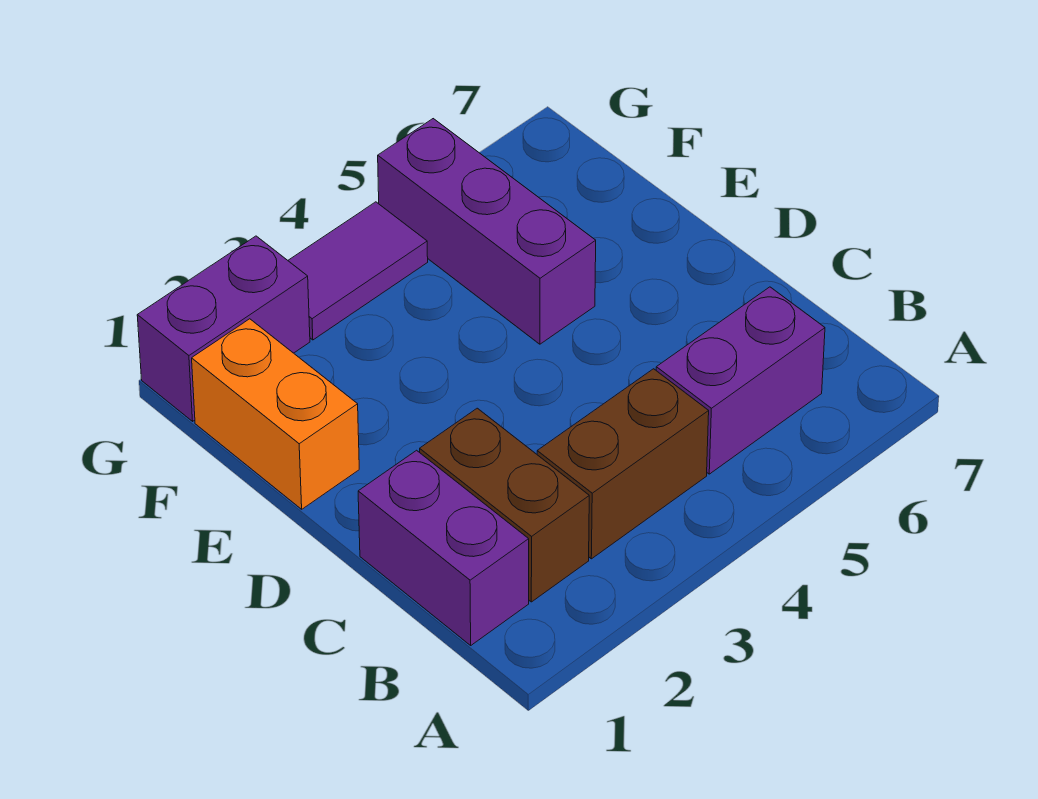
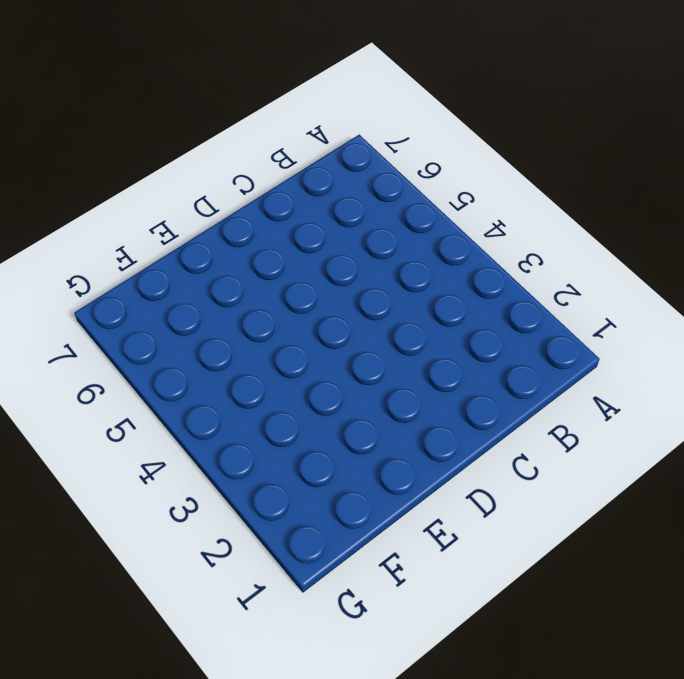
none -> purple 1x2 brick [358,450,529,645]
none -> brown 1x2 brick [420,408,589,602]

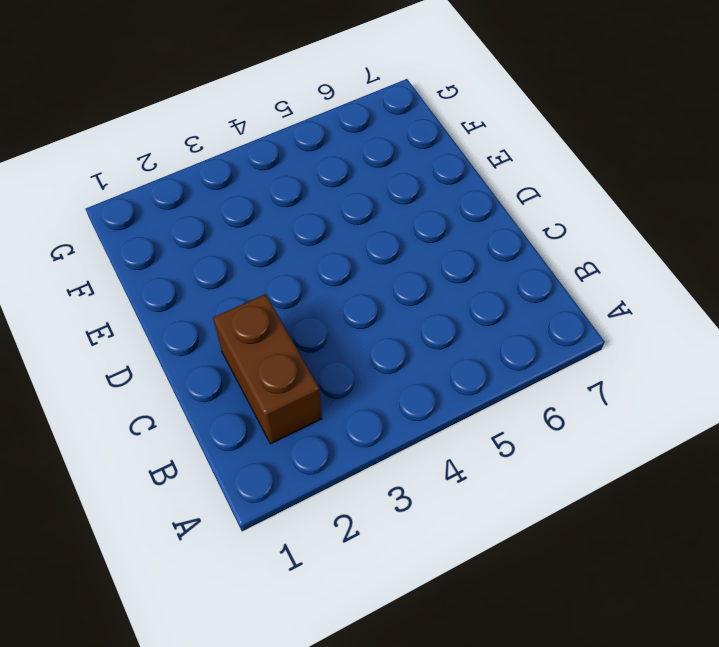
none -> purple 1x2 brick [358,450,529,645]
none -> brown 1x2 brick [537,369,709,559]

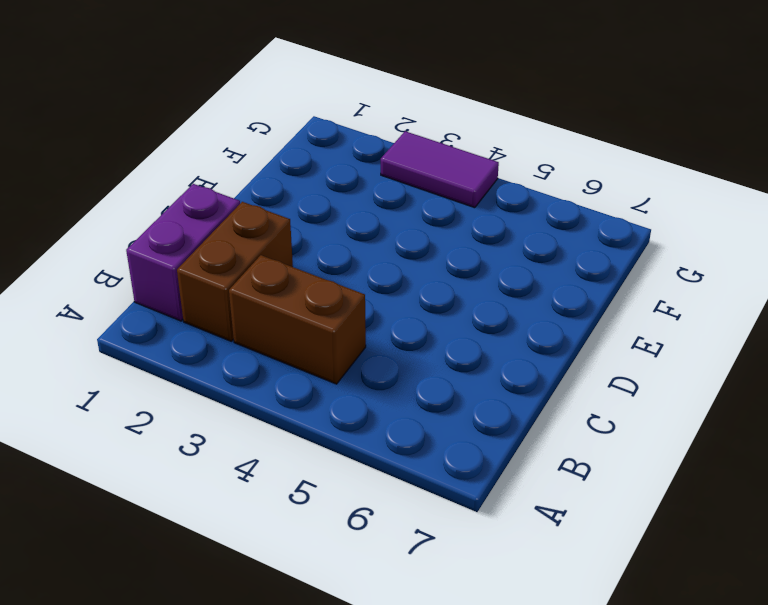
none -> purple 1x2 brick [656,287,825,474]
none -> orange 1x2 brick [192,319,359,509]

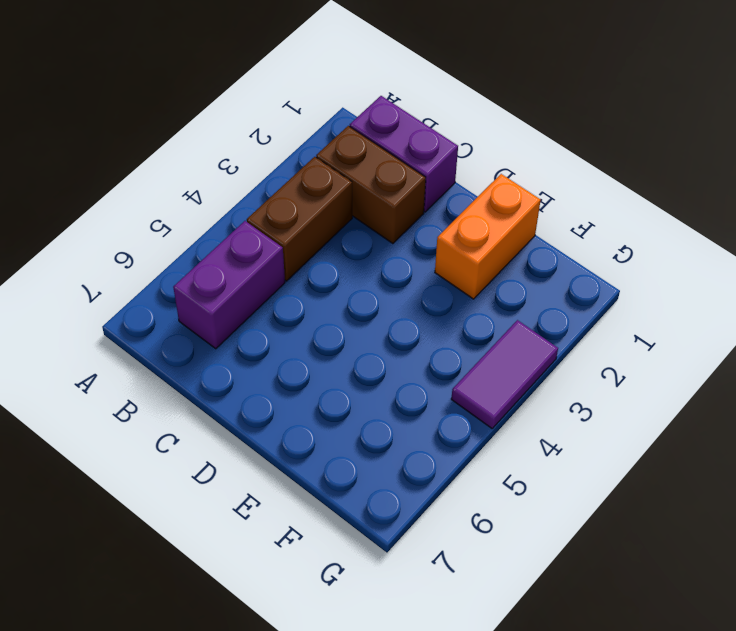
orange 1x2 brick [435,174,541,299] -> orange 1x2 brick turned to [192,319,359,509]
none -> purple 1x3 brick [378,119,596,344]
none -> purple 1x2 brick [137,236,310,421]

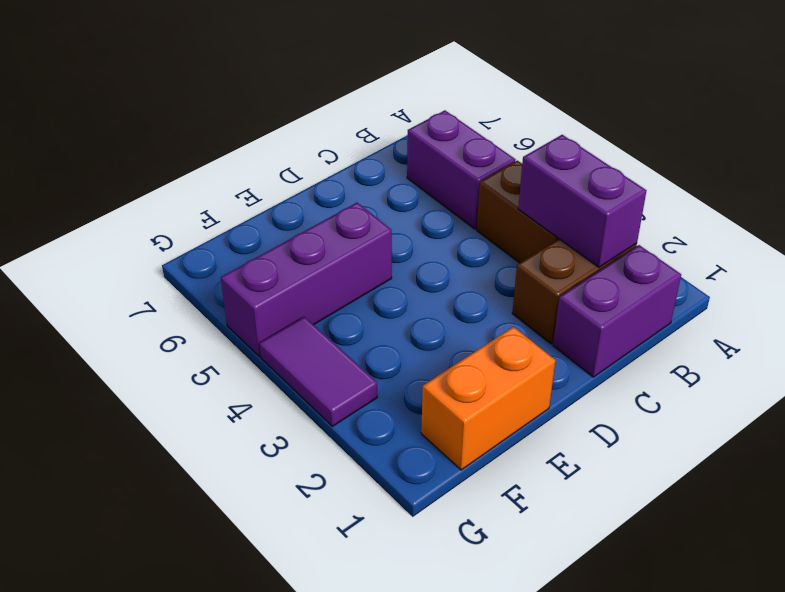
purple 1x2 brick [518,135,646,267] -> purple 1x2 brick moved to [137,236,310,421]

